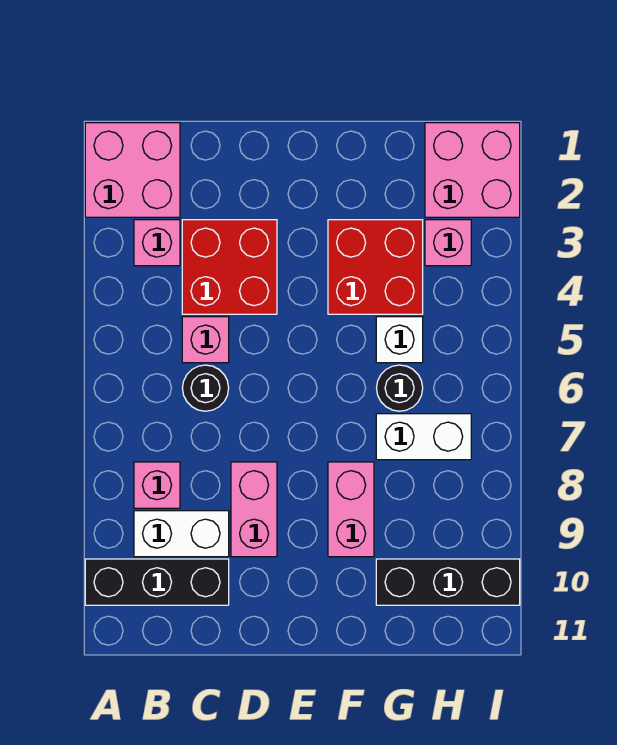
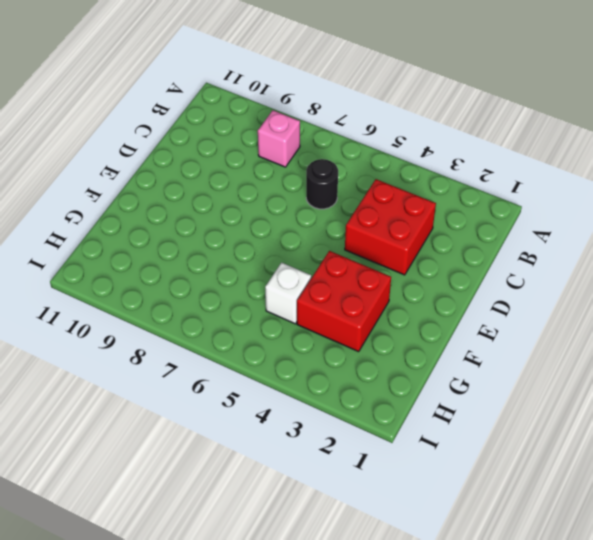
none -> pink 2x2 brick [85,123,180,217]
none -> black 1x3 brick [85,559,229,605]
none -> pink 1x1 brick [134,220,180,266]

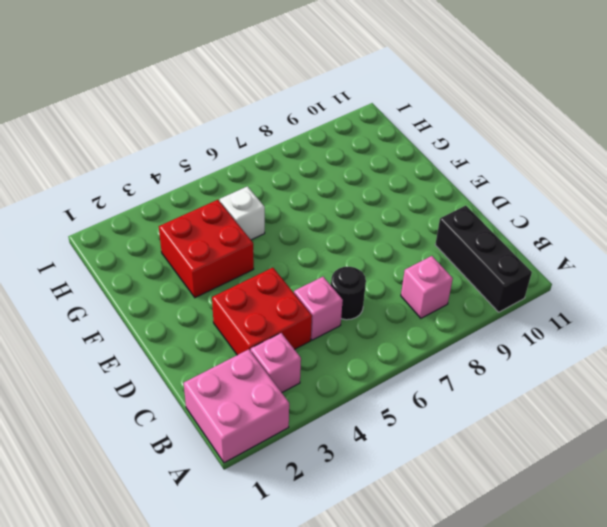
none -> white 1x2 brick [134,511,229,557]
none -> pink 1x2 brick [231,462,277,557]
none -> pink 1x2 brick [328,462,374,557]

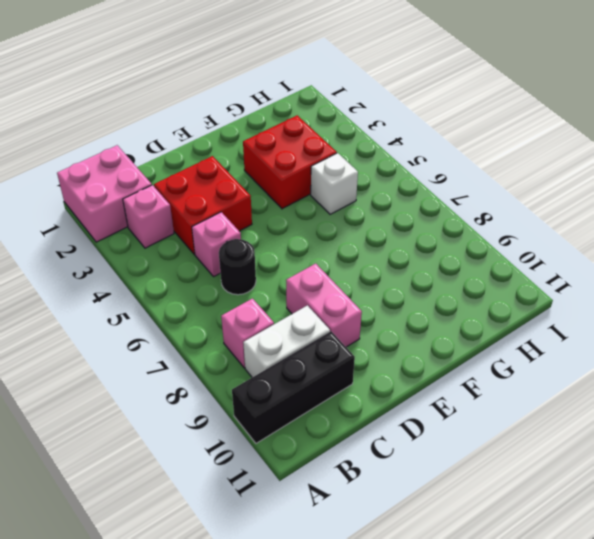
none -> pink 1x2 brick [328,462,374,557]
none -> black 1x1 round brick [377,365,423,411]
none -> white 1x2 brick [376,414,471,460]

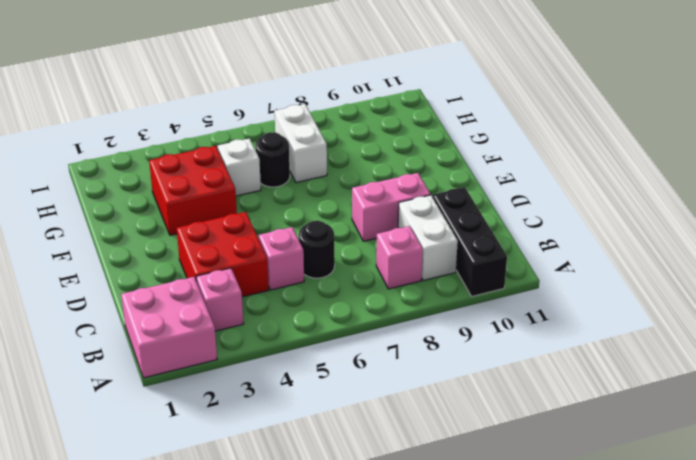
none -> pink 1x2 brick [328,462,374,557]
none -> black 1x3 brick [376,559,520,605]
none -> pink 2x2 brick [425,123,520,217]

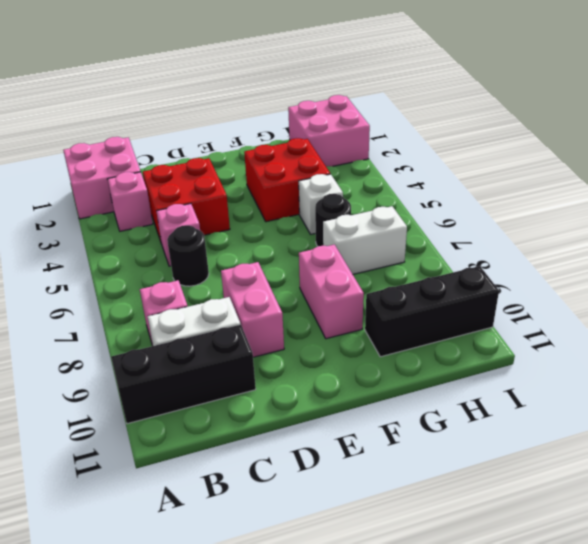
none -> pink 1x1 brick [425,220,471,266]

